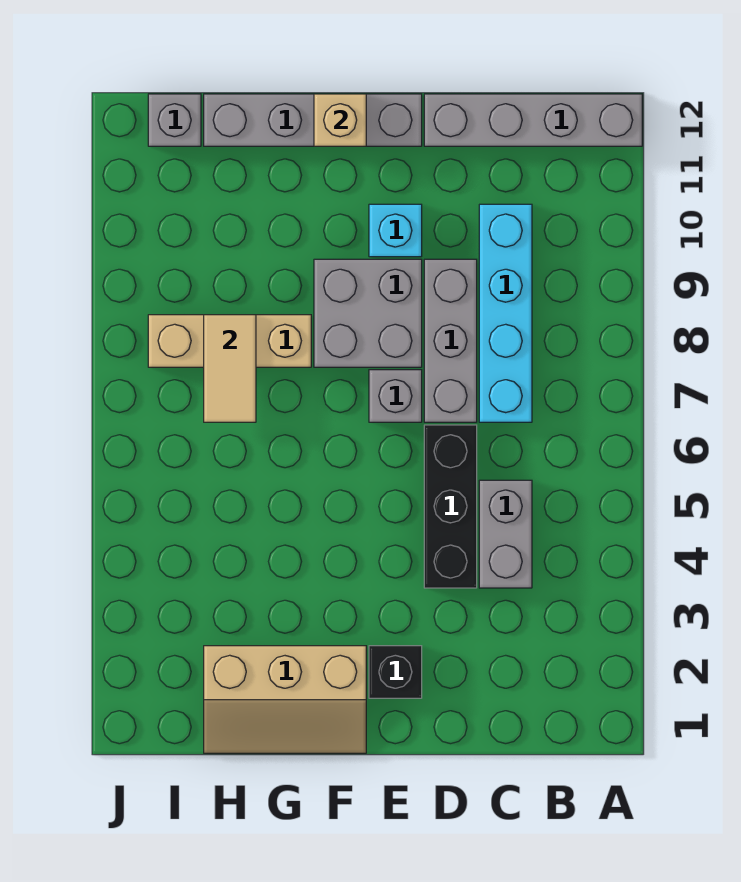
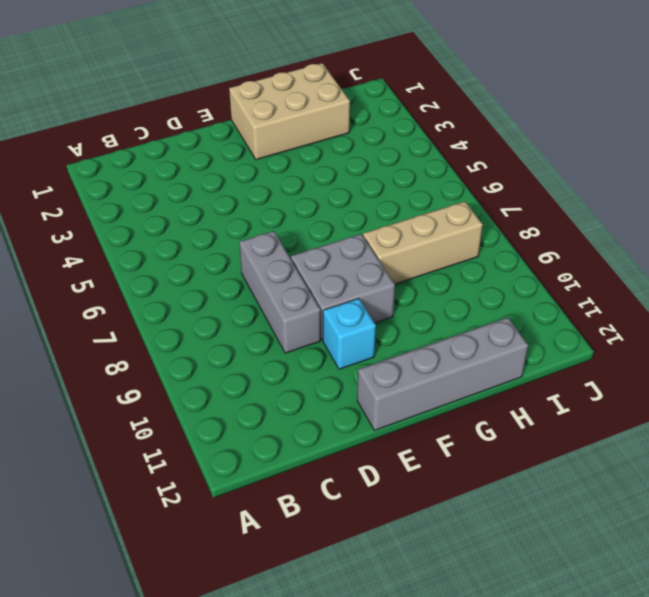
tan 2x3 brick [229,63,350,160] -> tan 2x3 slope [204,646,366,753]
none -> grey 1x4 brick [424,94,642,146]
none -> grey 1x2 brick [479,480,532,588]
none -> cyan 1x4 brick [479,204,532,422]

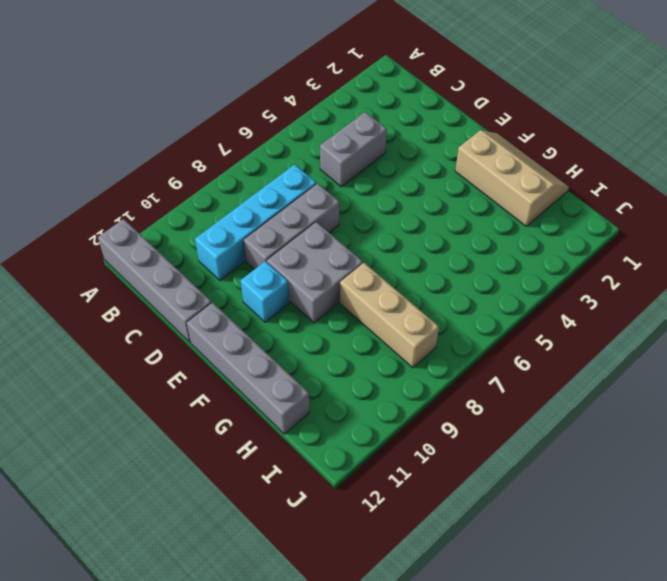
none -> black 1x3 brick [424,425,477,588]
none -> black 1x1 brick [369,646,422,698]
none -> grey 1x1 brick [369,370,422,422]

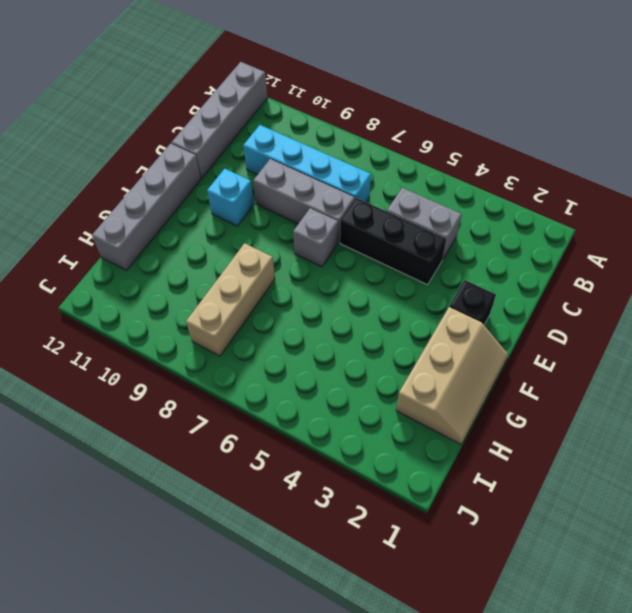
none -> grey 2x2 brick [314,259,422,367]
none -> grey 1x1 brick [148,94,201,146]
none -> tan 1x1 brick [314,94,366,146]

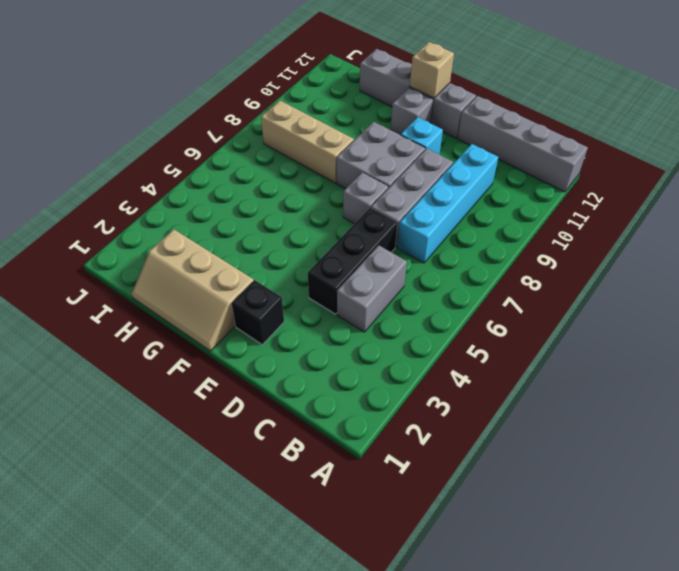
grey 1x1 brick [391,88,433,135] -> grey 1x1 brick moved to [148,94,201,146]
none -> tan 1x2 tile [204,315,256,422]

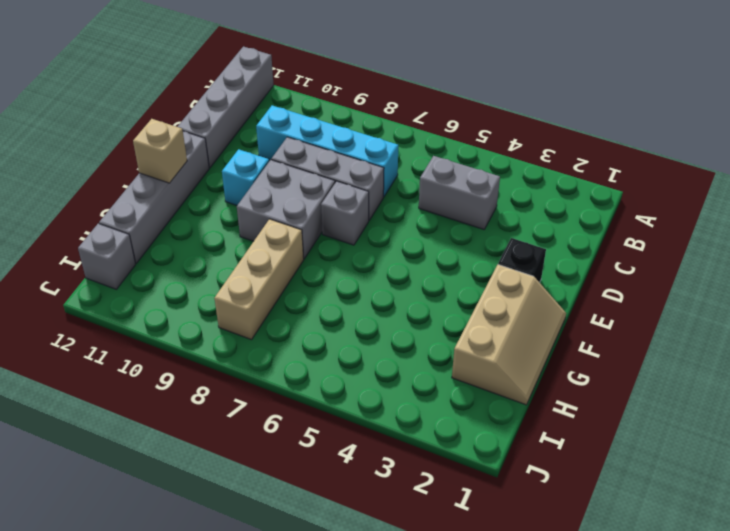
none -> black 1x3 brick [424,425,477,588]
none -> tan 1x2 tile [204,315,256,422]

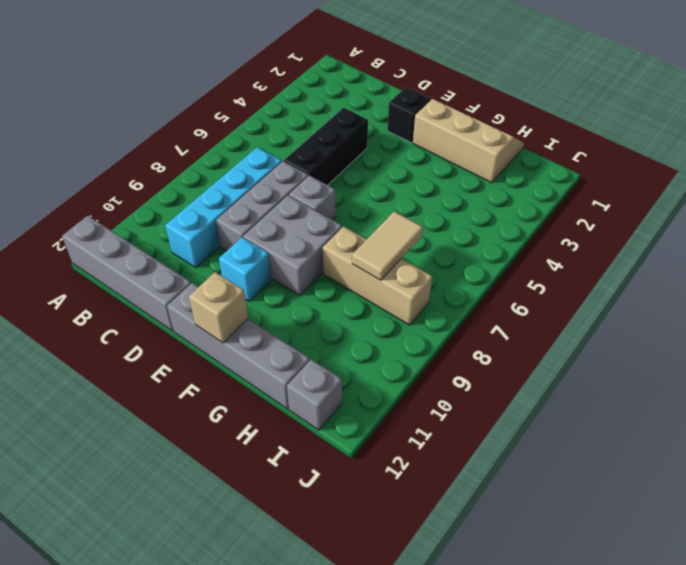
none -> grey 1x2 brick [479,480,532,588]

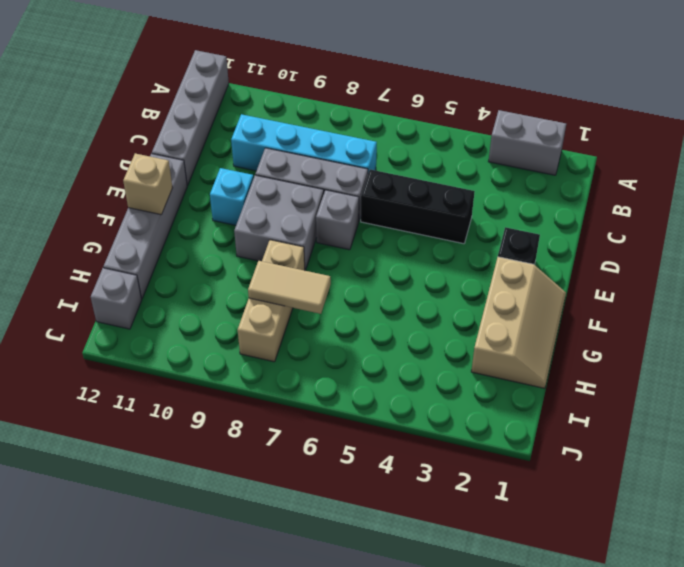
grey 1x2 brick [488,110,566,175] -> grey 1x2 brick moved to [479,480,532,588]

